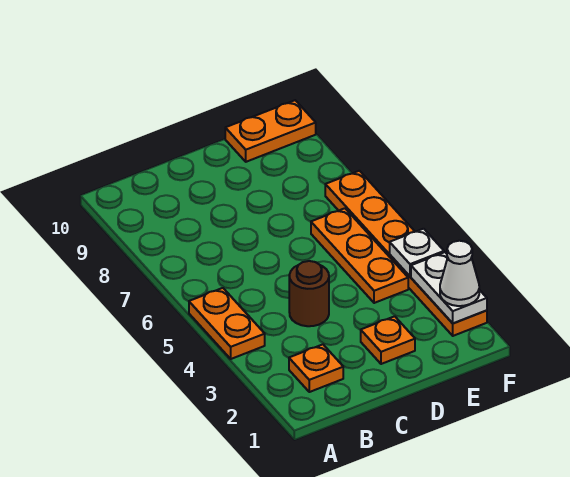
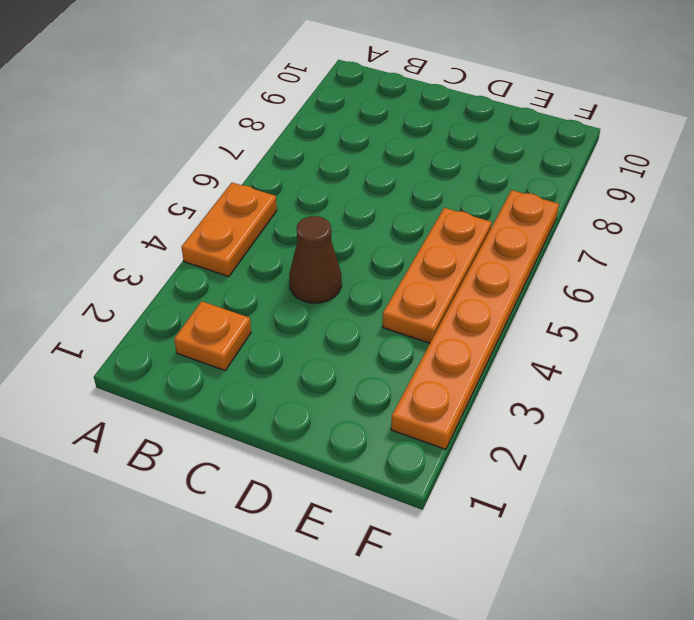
brown 1x1 cone [289,216,342,303] -> brown 1x1 round brick [289,261,329,326]
none -> orange 1x1 plate [361,316,415,364]
none -> orange 1x2 plate [225,100,316,162]

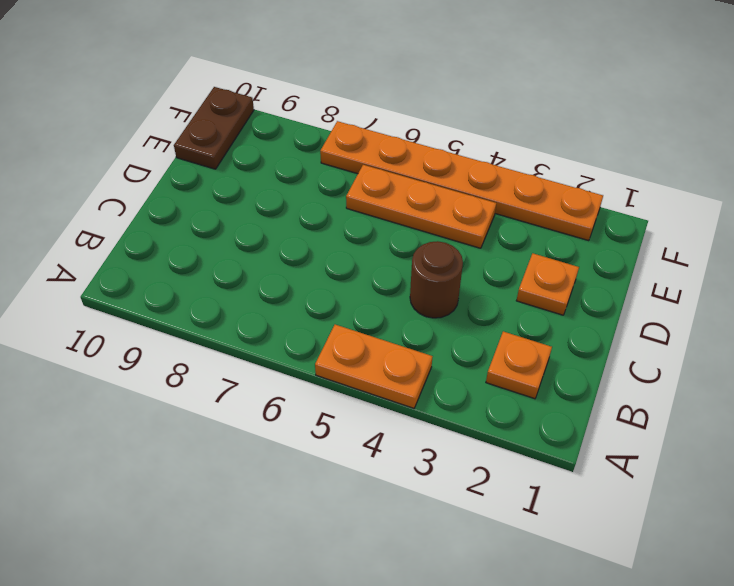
brown 1x2 plate [174,87,254,169] -> orange 1x2 plate [225,100,316,162]
none -> white 1x2 plate [411,252,487,323]
none -> white 1x1 plate [390,229,444,276]

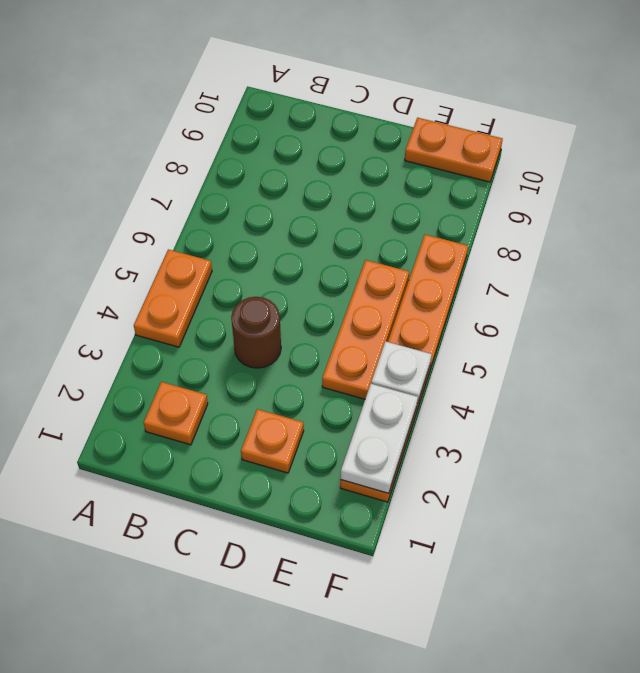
none -> white 1x1 cone [440,241,479,306]

